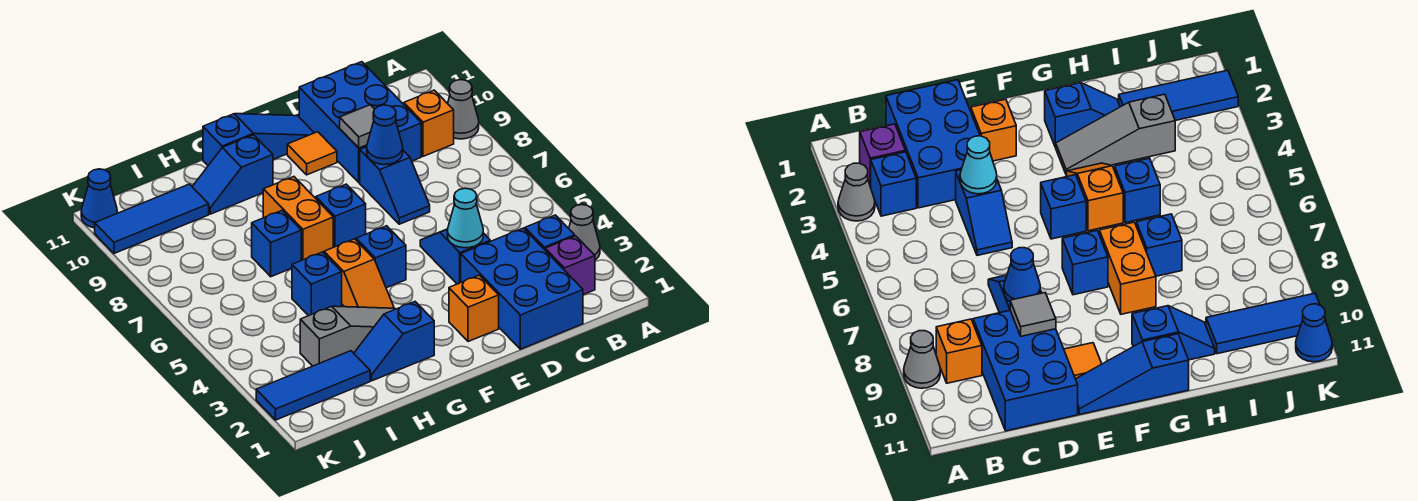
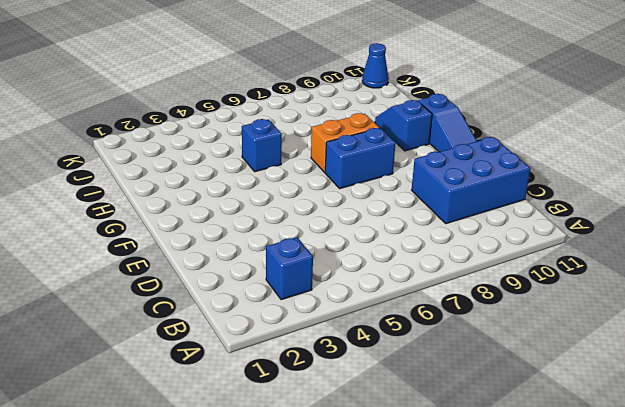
blue 1x2 brick [325,128,396,188] -> blue 1x1 brick [316,184,366,247]
none -> grey 1x1 cone [569,205,600,260]
none -> grey 1x1 cone [448,80,479,139]
none -> purple 1x1 brick [545,236,595,295]

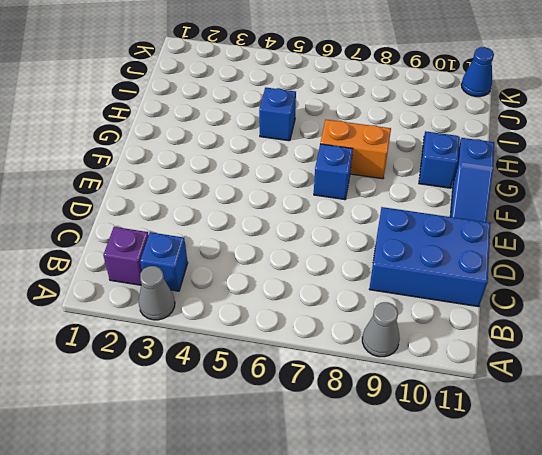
none -> orange 1x1 brick [404,90,454,156]
none -> blue 2x3 brick [461,228,583,349]
none -> blue 1x2 slope [420,229,490,284]

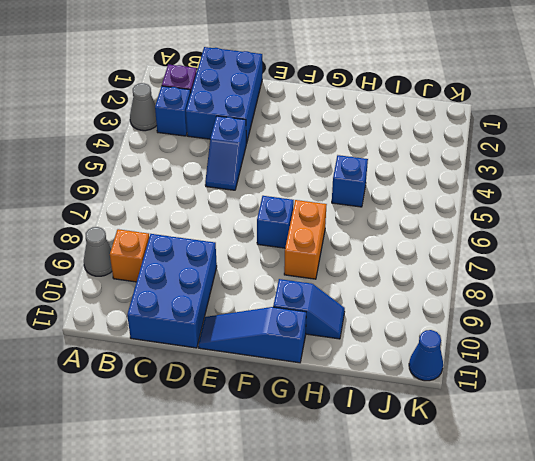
none -> blue 1x2 slope [360,147,430,224]
none -> orange 1x1 brick [449,275,499,342]
none -> orange 1x1 tile [287,132,337,175]

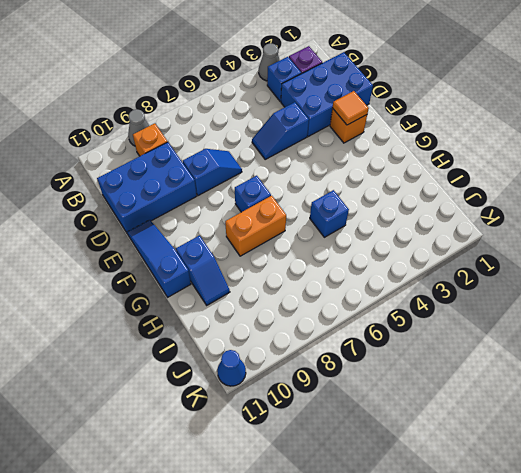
orange 1x1 tile [333,91,369,125] -> orange 1x1 tile moved to [287,132,337,175]
none -> blue 1x1 brick [356,226,406,288]
none -> blue 1x2 slope [354,302,434,381]
none -> grey 1x3 slope [300,306,395,366]

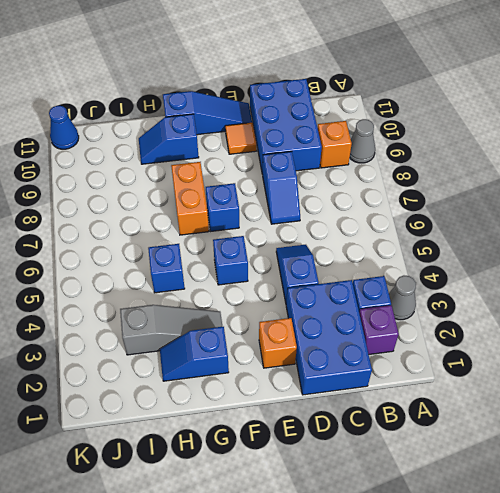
none -> orange 1x2 slope [324,239,394,308]
none -> blue 1x1 brick [252,211,301,277]
none -> blue 1x3 tile [256,351,370,420]

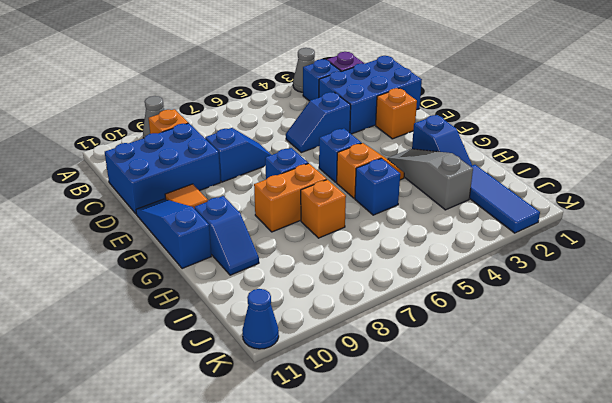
orange 1x1 brick [301,180,346,238] -> blue 1x1 brick [252,211,301,277]
none -> blue 1x3 tile [95,184,209,253]
none -> cyan 1x1 cone [447,188,483,248]
none -> blue 1x1 cone [367,105,403,165]

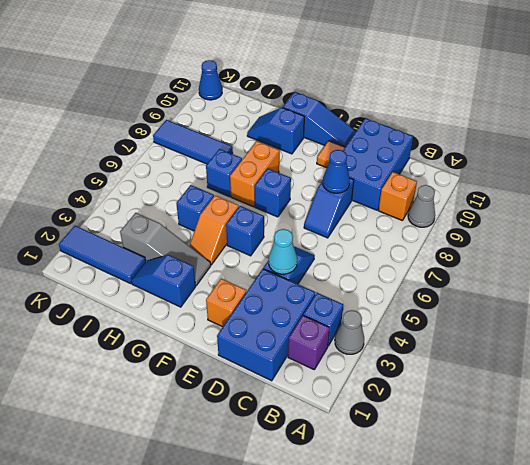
blue 1x3 tile [153,120,233,164] -> blue 1x3 tile moved to [95,184,209,253]
none -> grey 1x1 tile [340,105,374,148]

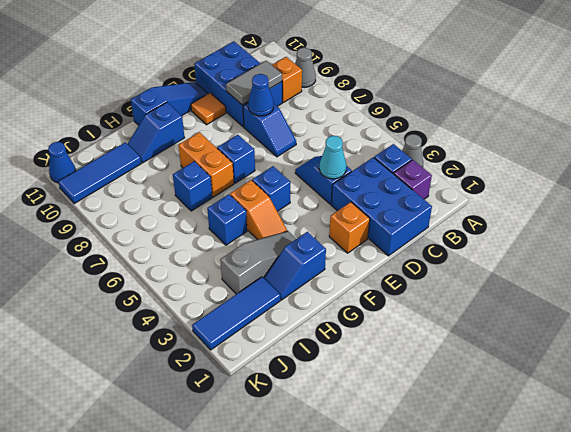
grey 1x2 tile [226,61,282,105] -> grey 1x1 tile [340,105,374,148]

